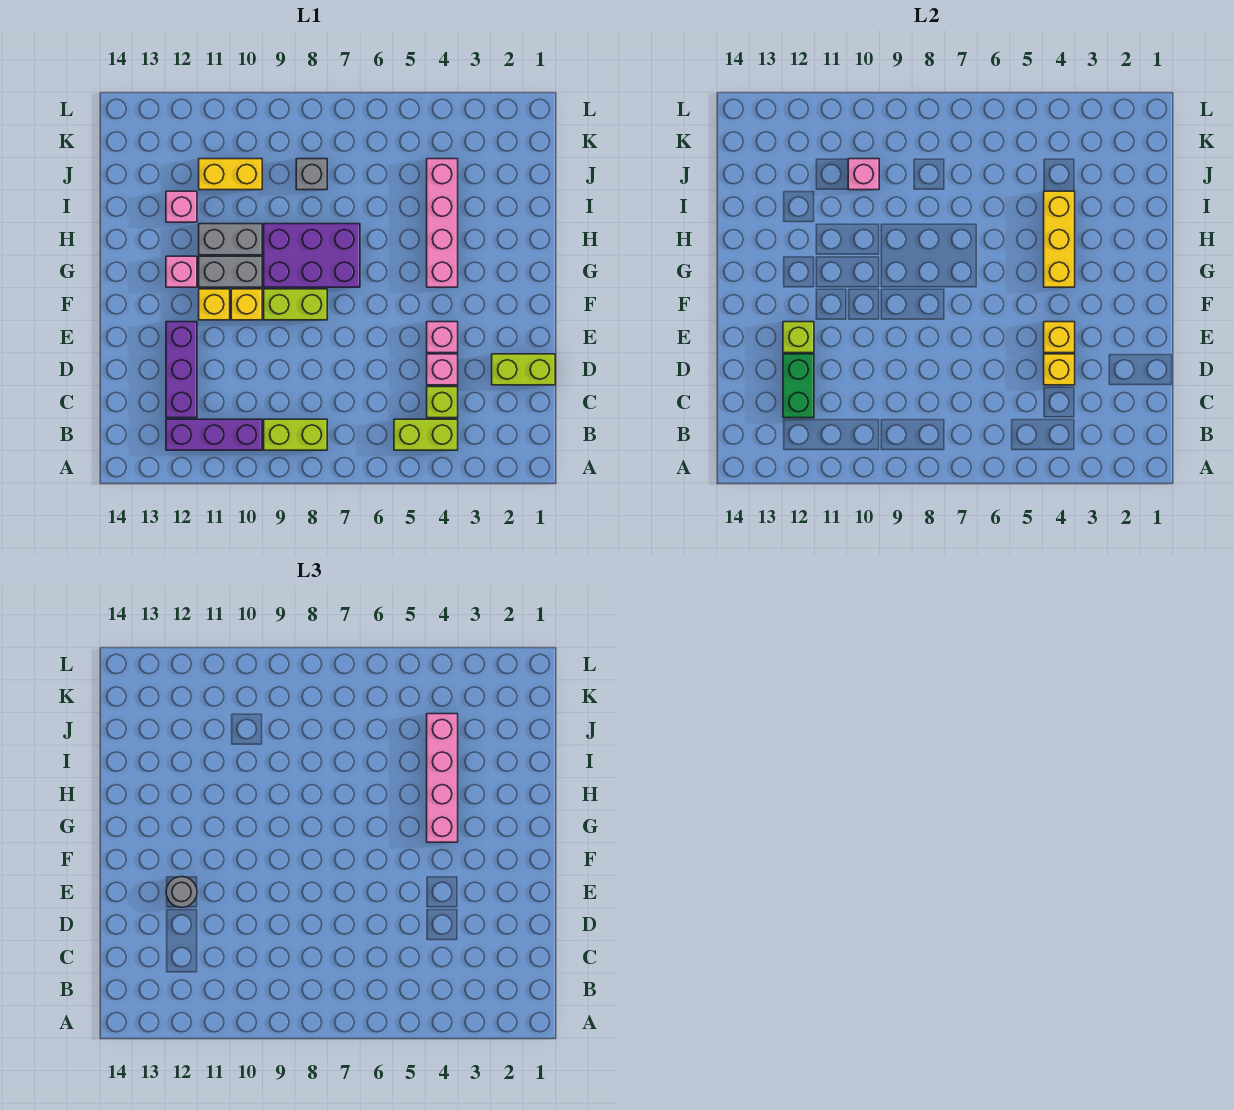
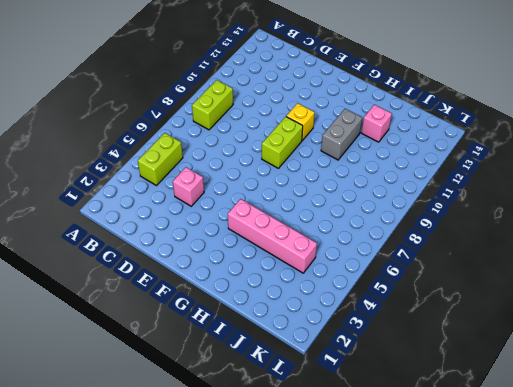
none -> purple 1x3 brick [166,419,262,450]
none -> lime 1x1 brick [427,387,458,418]
none -> purple 1x3 brick [166,322,197,418]

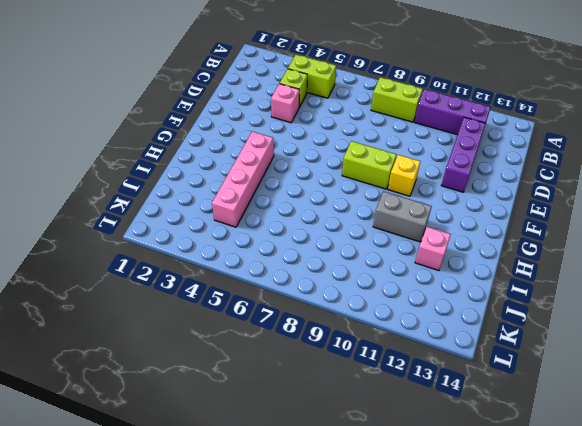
none -> lime 1x2 brick [492,354,555,385]
none -> pink 1x1 brick [427,322,458,353]
none -> yellow 1x1 brick [199,289,230,320]

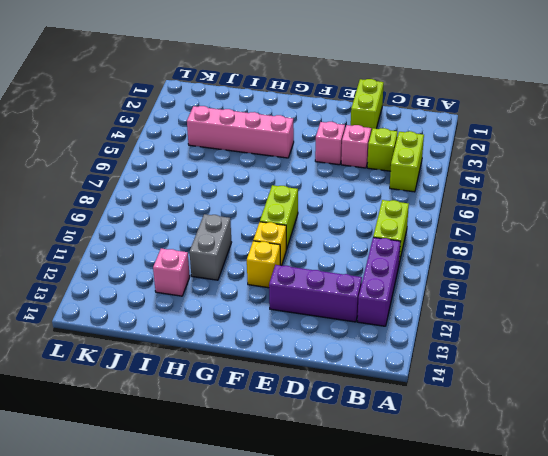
none -> purple 2x3 brick [264,224,360,287]
none -> grey 1x2 brick [199,256,262,287]
none -> pink 1x1 brick [166,256,197,287]

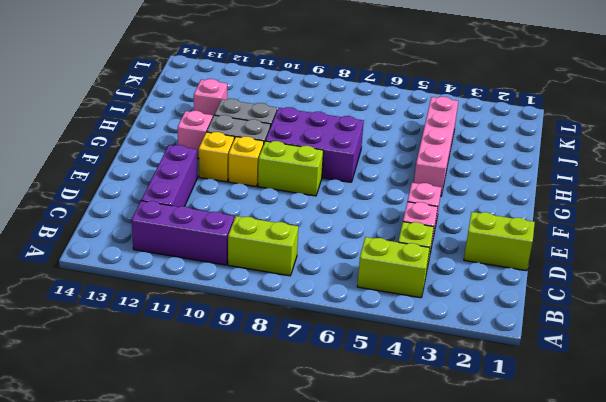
none -> grey 1x1 brick [296,159,327,190]
none -> yellow 1x2 brick [199,159,262,190]
none -> green 1x2 brick [783,354,814,418]

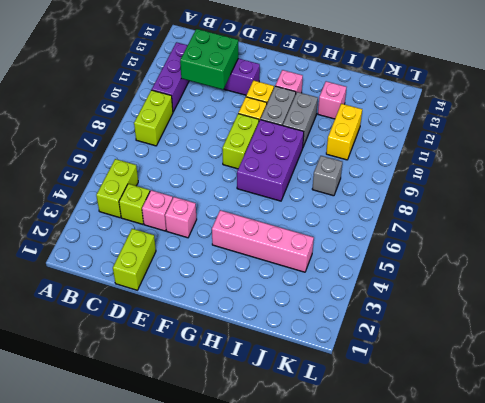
green 2x2 brick [180,29,238,89] -> green 1x2 brick [783,354,814,418]
none -> yellow 1x1 brick [1044,354,1075,385]
none -> yellow 1x1 brick [1044,322,1075,353]
none -> lime 1x1 brick [783,322,814,353]

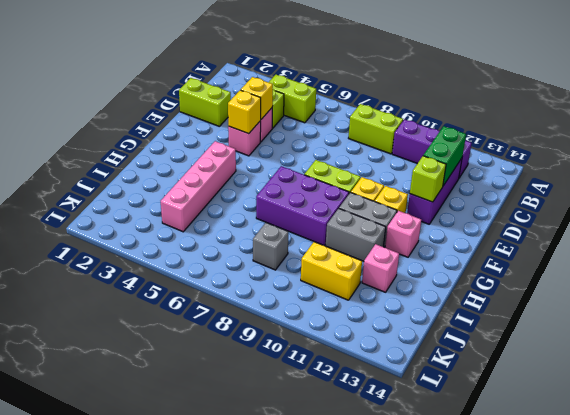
none -> yellow 1x3 brick [1044,191,1075,287]
none -> pink 1x1 brick [848,159,879,190]
none -> grey 1x1 round brick [166,877,197,907]

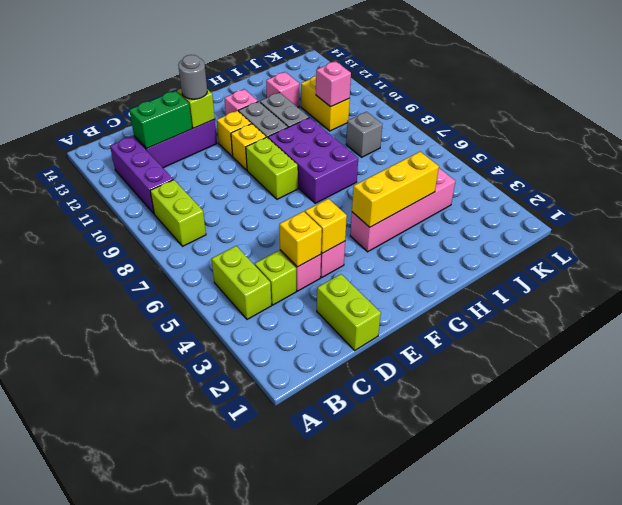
none -> pink 1x4 brick [427,714,458,842]

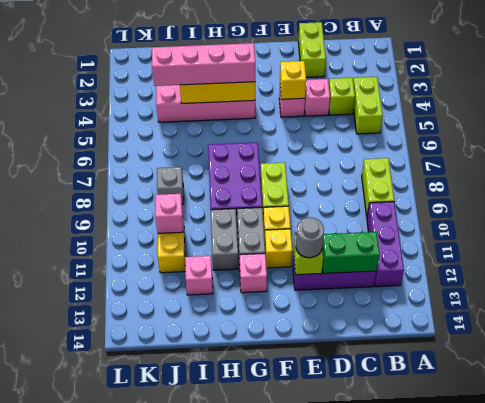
none -> yellow 1x1 brick [1044,354,1075,385]

